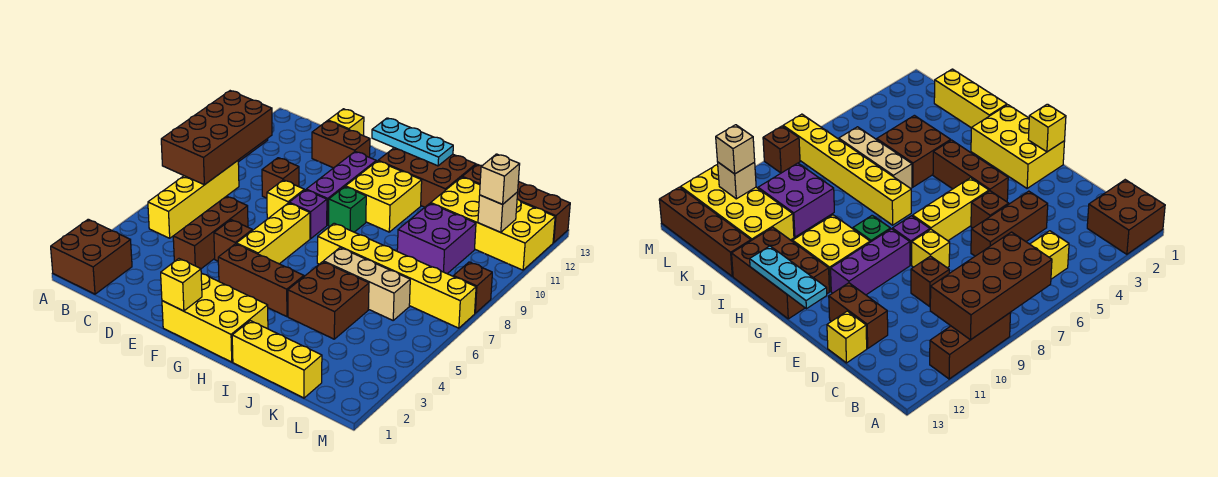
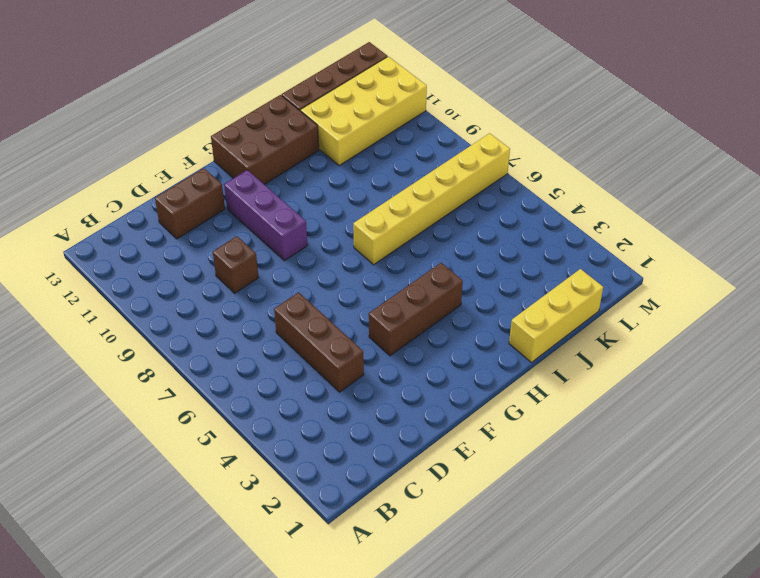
none -> brown 2x2 brick [51,219,132,294]
none -> brown 1x3 brick [930,312,1011,379]
none -> yellow 1x4 brick [148,161,239,238]
none -> yellow 1x1 brick [328,109,364,136]

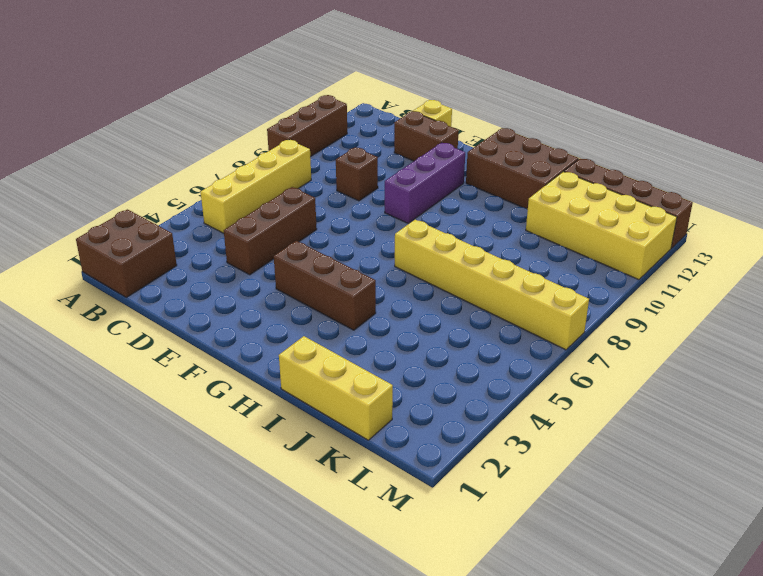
none -> brown 1x1 brick [214,220,252,261]
none -> yellow 1x1 brick [267,180,304,219]
none -> yellow 2x3 brick [162,273,268,362]
none -> yellow 1x3 brick [236,203,310,264]

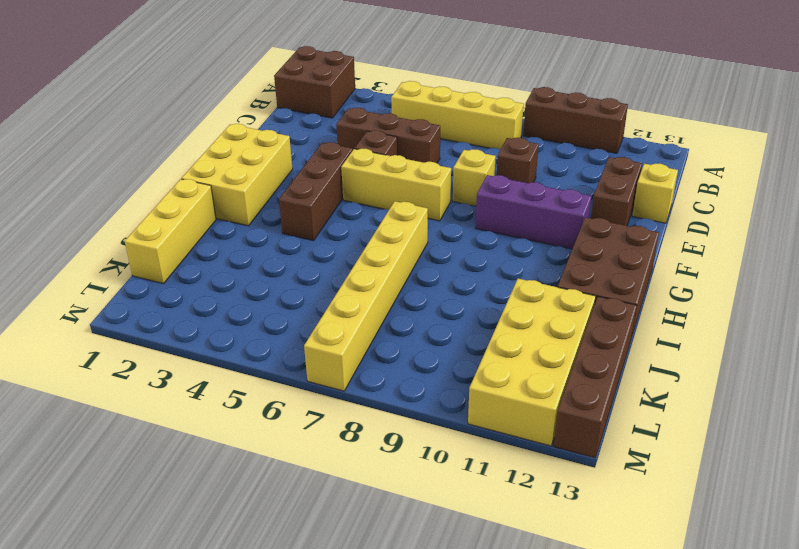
none -> purple 1x1 brick [289,190,327,239]
none -> green 1x1 brick [329,187,366,232]
none -> yellow 2x2 brick [346,161,422,232]
none -> brown 2x2 brick [288,262,369,339]

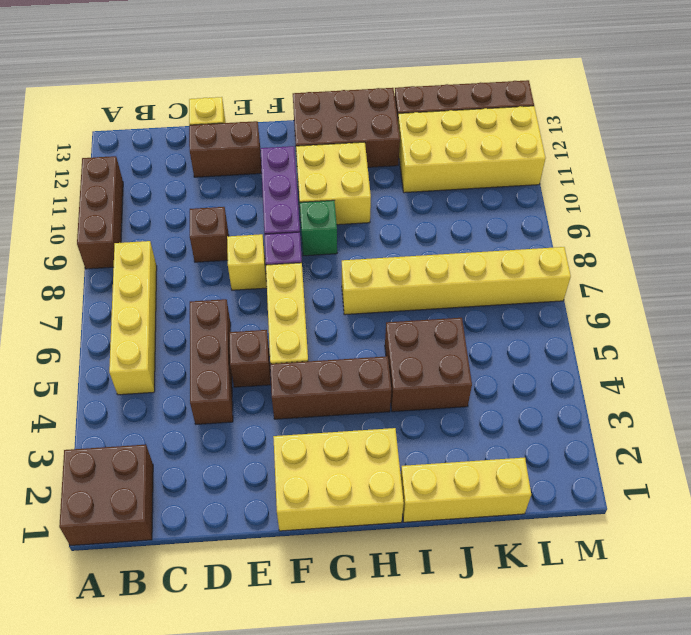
none -> tan 1x3 brick [323,248,410,320]
none -> purple 2x2 brick [397,203,476,274]
none -> brown 1x1 brick [453,262,492,313]
none -> brown 2x4 brick [161,91,272,185]

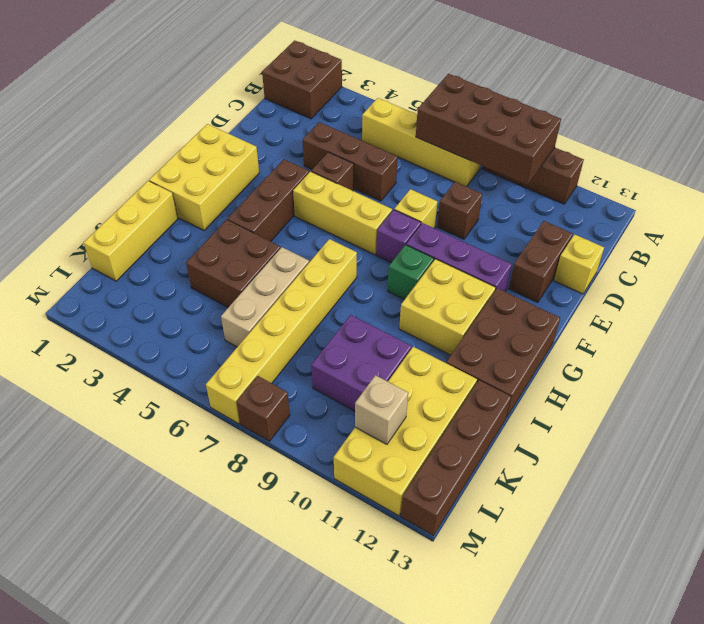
none -> yellow 1x1 brick [161,259,202,311]
none -> cyan 1x3 plate [372,118,453,166]
none -> tan 1x1 brick [480,154,520,204]

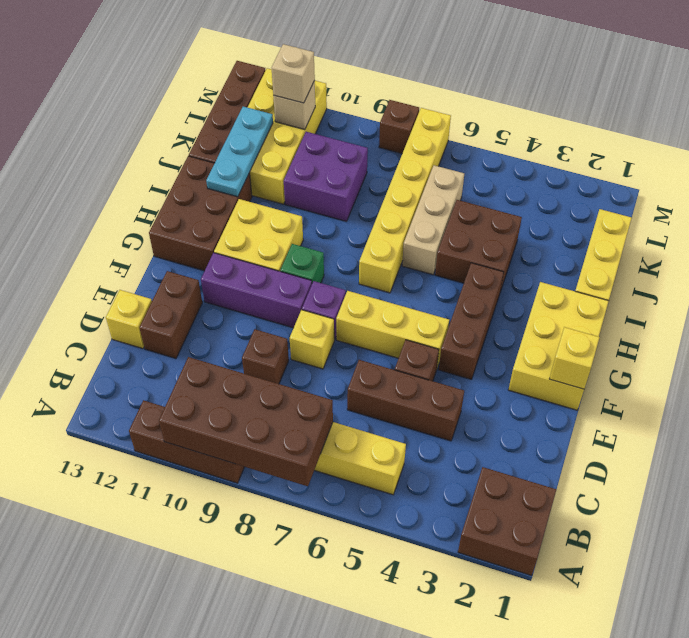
cyan 1x3 plate [206,107,273,197] -> cyan 1x3 plate moved to [372,118,453,166]

